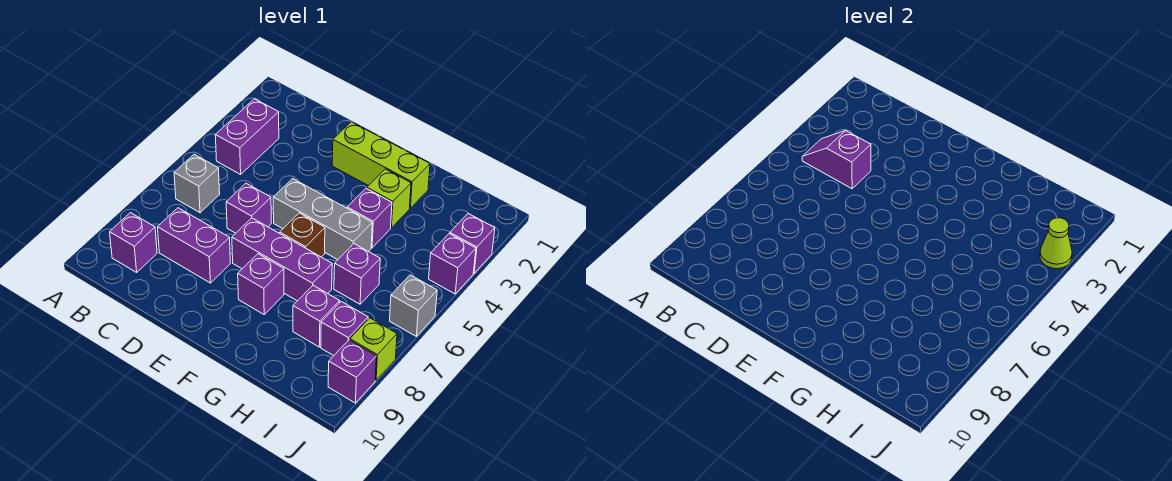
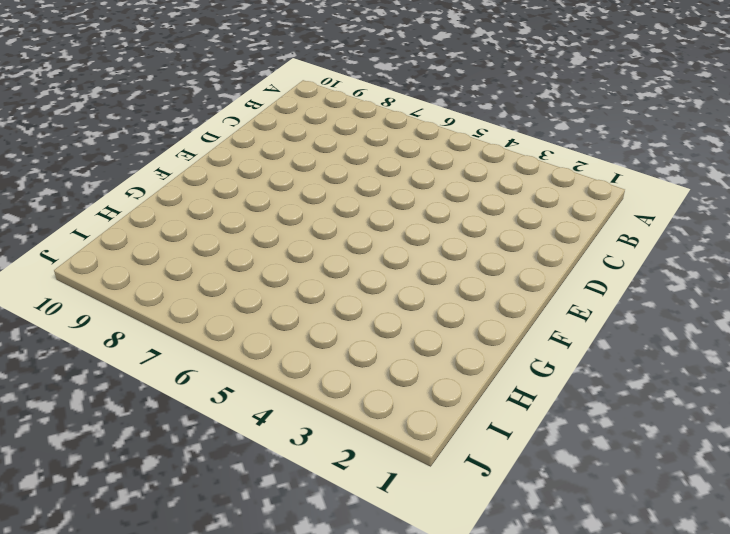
none -> purple 1x2 brick [215,99,279,174]
none -> grey 1x1 brick [174,154,220,213]
none -> purple 1x1 brick [110,213,157,272]

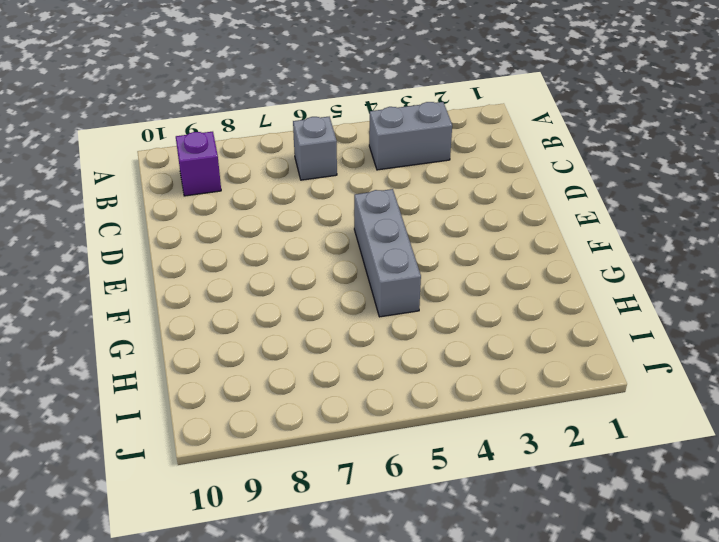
grey 1x2 brick [369,102,452,170] -> purple 1x2 brick [215,99,279,174]
none -> purple 1x2 brick [158,208,230,283]
none -> purple 1x1 brick [226,183,271,233]
none -> lime 1x3 brick [332,122,430,208]

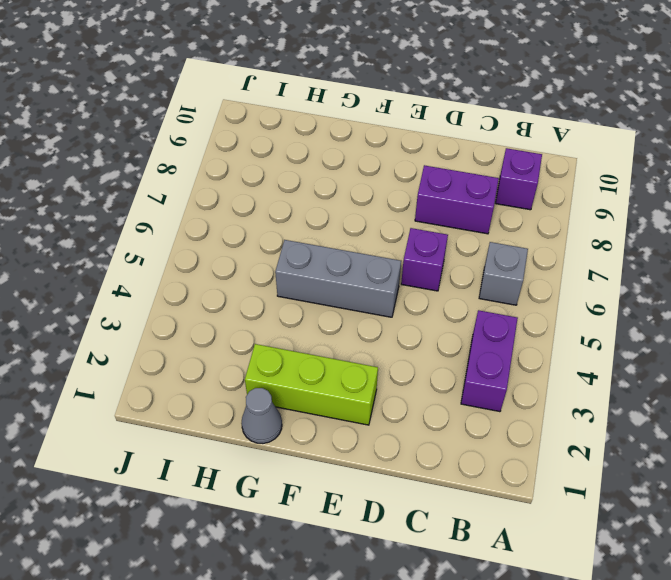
grey 1x1 cone [241,388,282,444] -> none
none -> purple 1x3 brick [232,218,332,301]
none -> brown 1x1 brick [280,213,325,257]
none -> purple 1x1 brick [238,254,284,314]

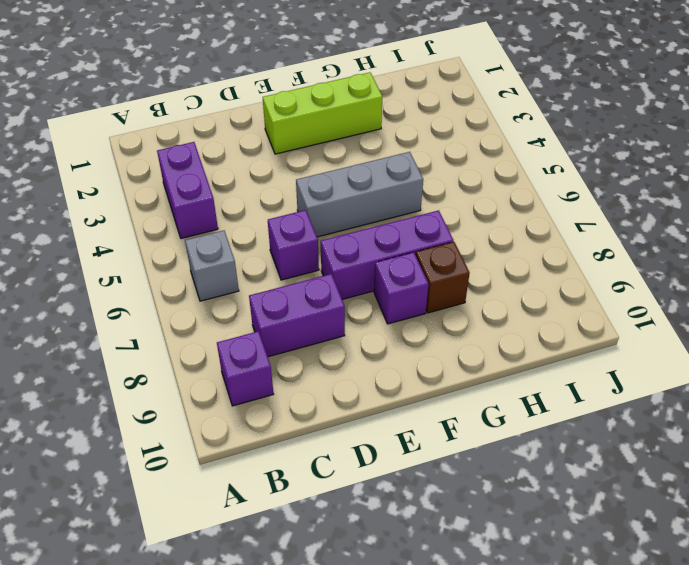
brown 1x1 brick [416,242,470,313] -> brown 1x1 brick moved to [280,213,325,257]
none -> lime 1x1 brick [367,169,411,228]
none -> purple 1x1 brick [347,189,392,248]
none -> purple 1x1 brick [334,244,380,304]

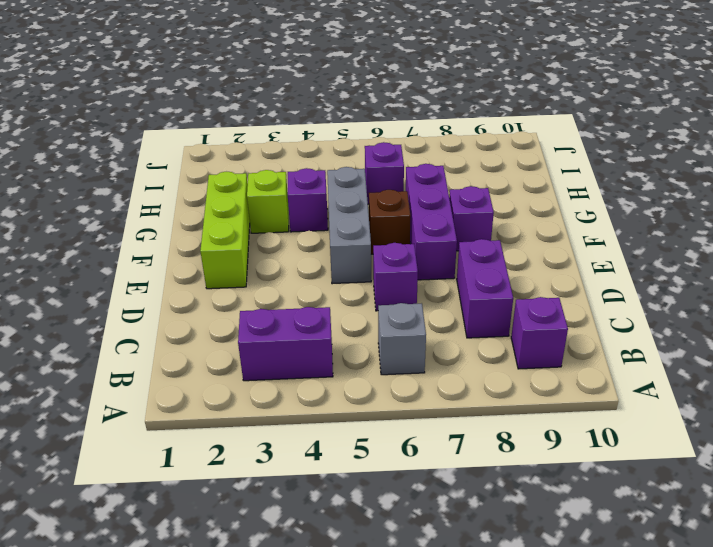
none -> purple 1x1 brick [293,285,340,347]
none -> purple 1x1 brick [321,302,368,356]
none -> purple 1x1 brick [450,214,495,273]

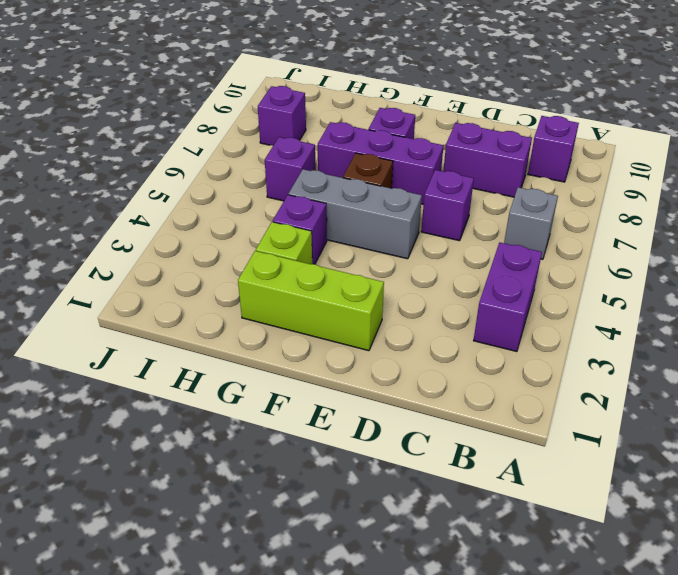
none -> purple 1x1 brick [293,285,340,347]
none -> purple 1x1 brick [450,214,495,273]
none -> purple 1x1 brick [429,234,476,294]

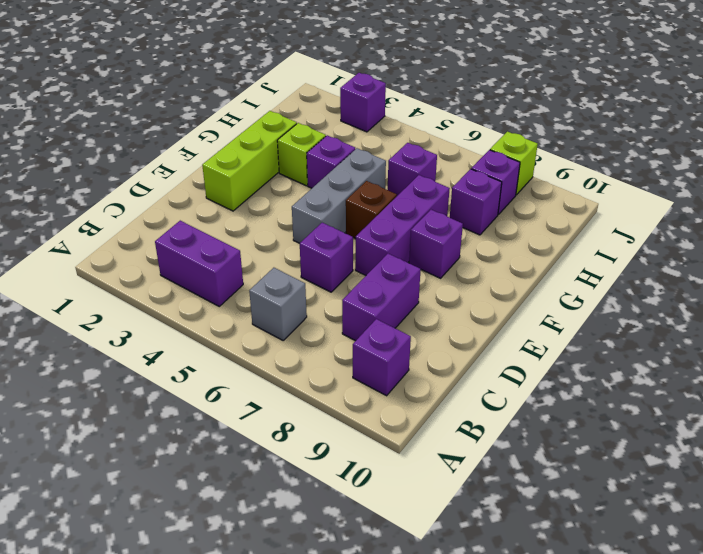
none -> purple 1x1 brick [429,234,476,294]
none -> grey 1x1 brick [390,275,437,336]
none -> purple 1x1 brick [328,340,376,403]

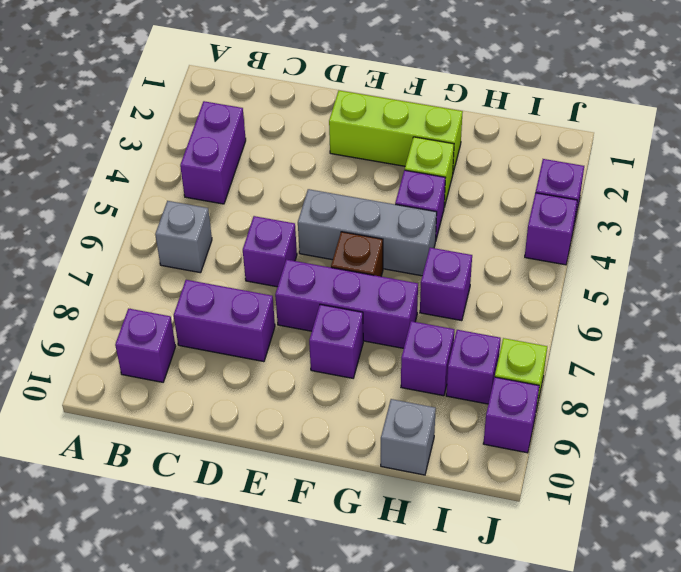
grey 1x1 brick [381,399,436,475] -> grey 1x1 brick moved to [390,275,437,336]
none -> purple 1x2 slope [802,131,871,189]
none -> lime 1x1 cone [1040,218,1072,269]

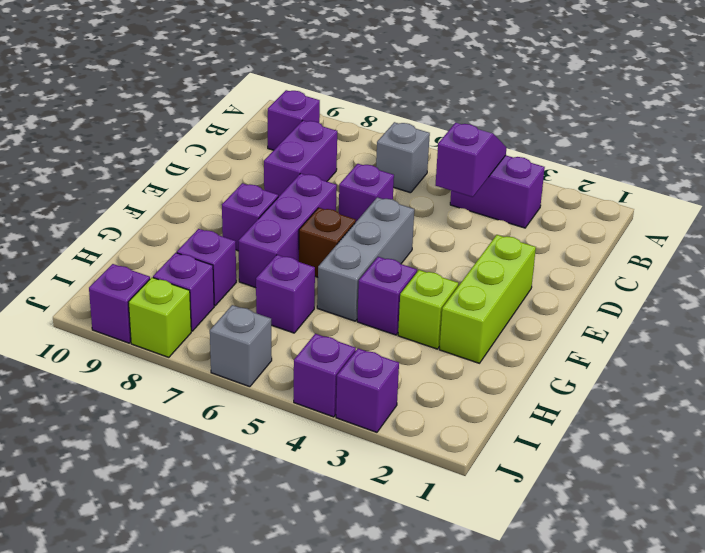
none -> lime 1x1 cone [1040,218,1072,269]

